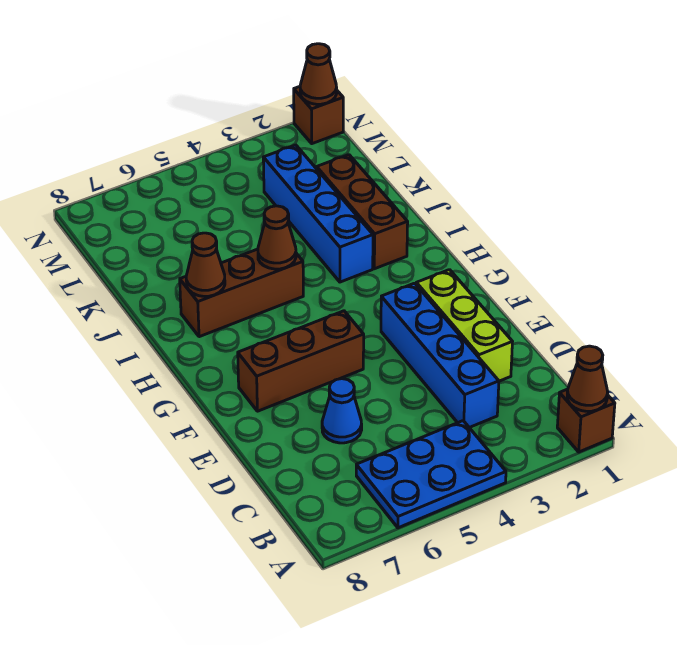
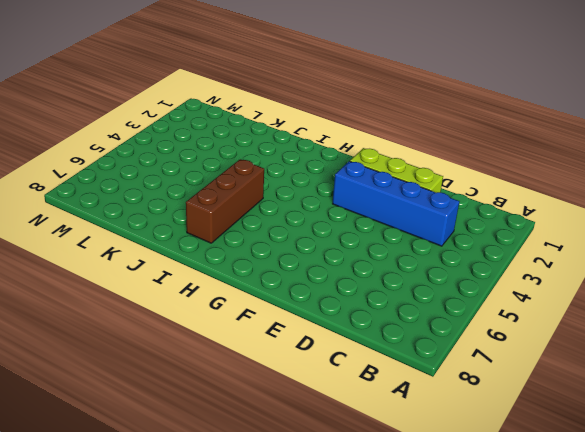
none -> brown 1x1 brick [557,389,615,452]
none -> blue 2x3 plate [356,421,506,528]
none -> blue 1x1 cone [322,379,362,443]

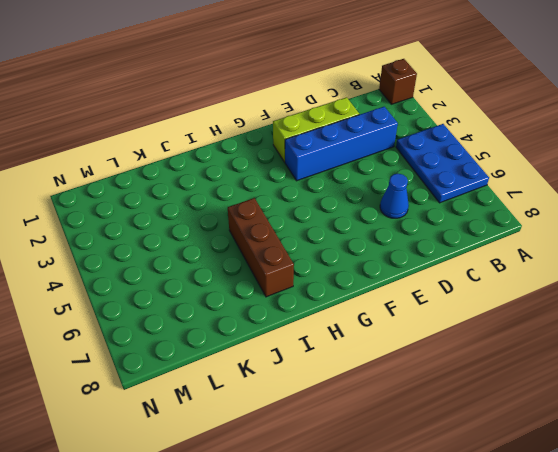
none -> brown 1x3 brick [238,311,364,411]
none -> brown 1x3 brick [317,155,408,269]
none -> blue 1x4 brick [263,145,373,282]

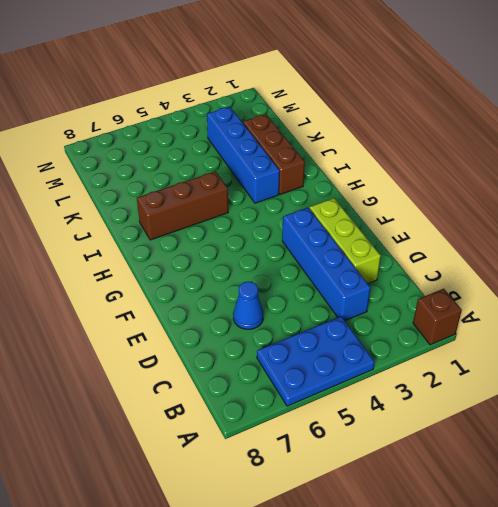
none -> brown 1x3 brick [238,311,364,411]
none -> brown 1x1 brick [294,87,343,144]
none -> brown 1x1 cone [567,346,608,411]

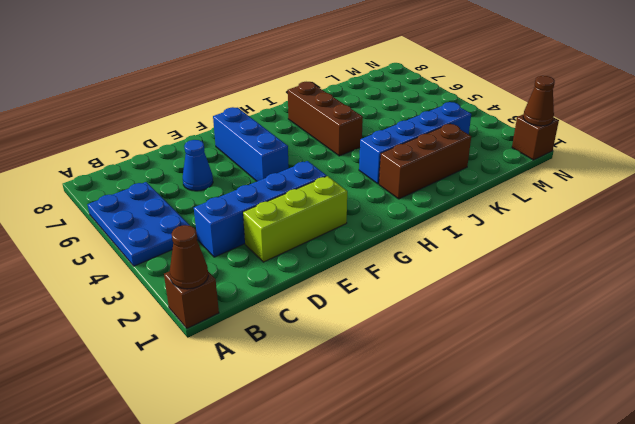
blue 1x3 brick [213,107,288,181] -> brown 1x3 brick [238,311,364,411]
none -> brown 1x1 cone [258,206,296,269]
none -> brown 1x1 cone [186,233,225,296]

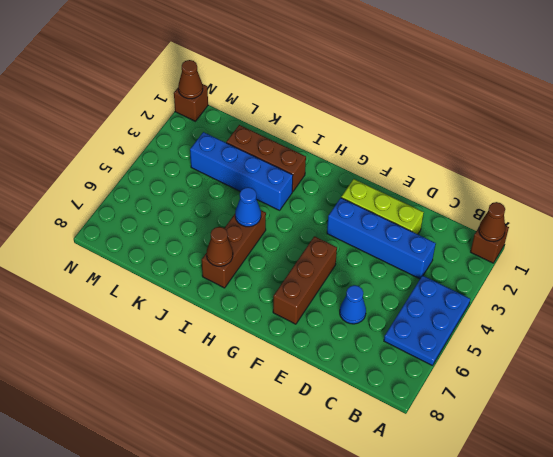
blue 1x1 cone [235,187,261,227] -> brown 1x1 cone [258,206,296,269]

